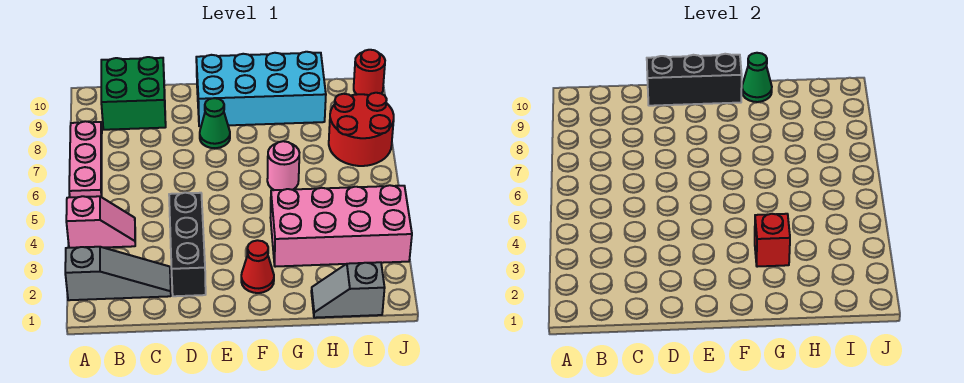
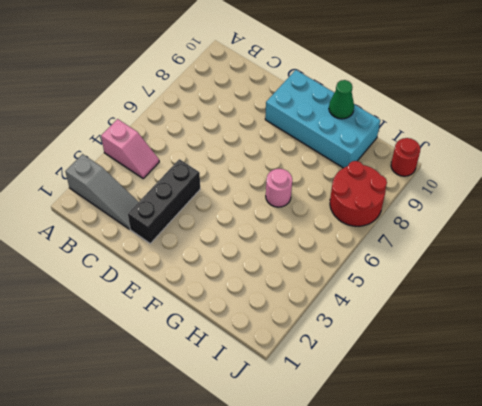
none -> pink 1x3 plate [69,121,102,197]
none -> green 2x2 brick [101,57,166,130]
none -> green 1x1 cone [200,98,230,148]

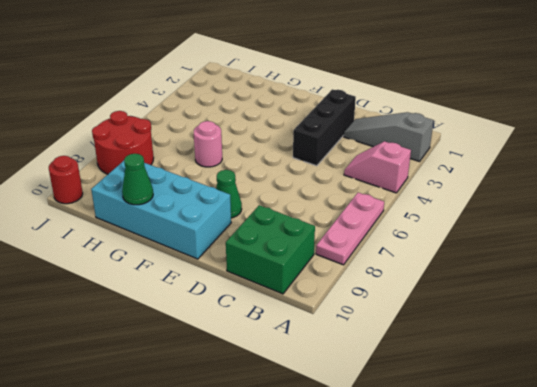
none -> red 1x1 cone [241,240,274,293]
none -> pink 2x4 brick [270,185,412,267]
none -> grey 1x2 slope [311,262,385,318]

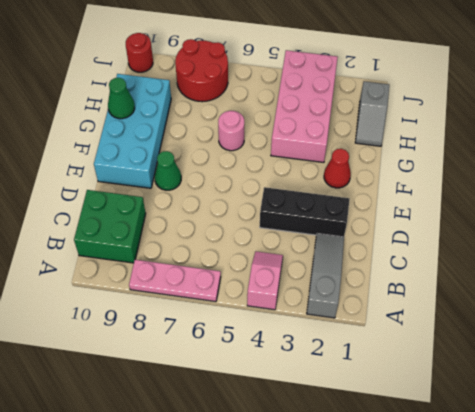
none -> black 1x3 brick [647,54,742,106]
none -> red 1x1 brick [755,214,790,267]

